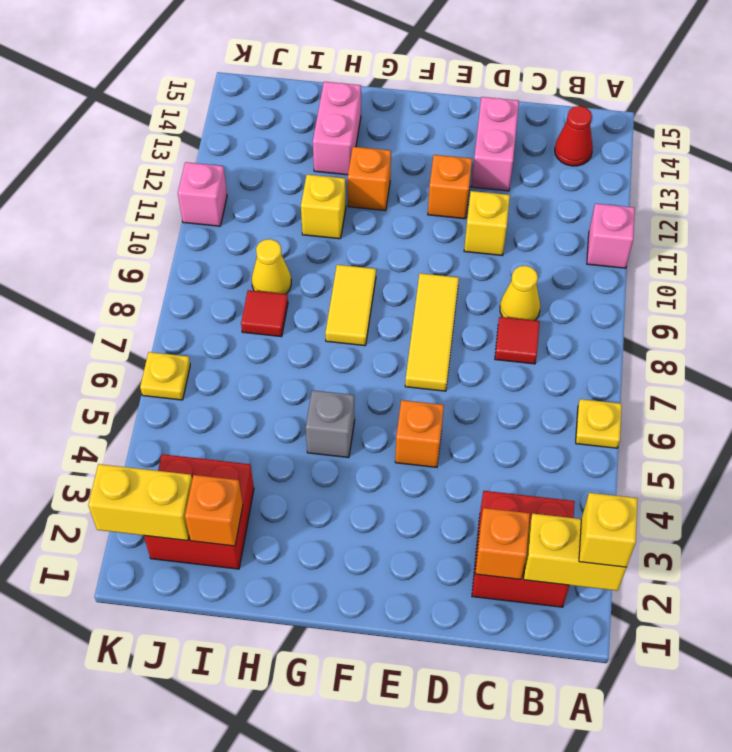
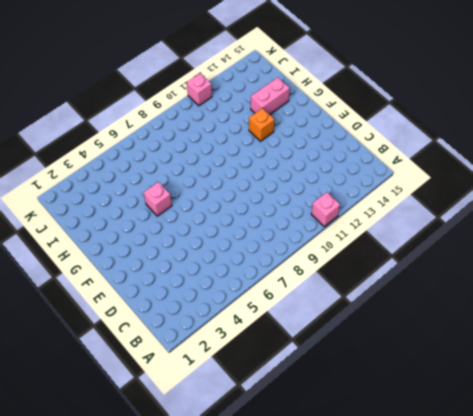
pink 1x1 brick [144,182,172,216] -> grey 1x1 brick [306,390,355,458]
none -> yellow 1x1 plate [576,399,622,448]
none -> red 2x2 brick [472,491,575,607]
none -> red 1x1 cone [555,106,593,166]

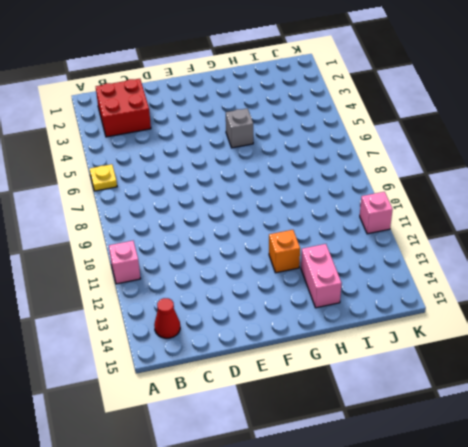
none -> red 1x1 tile [495,317,540,364]
none -> yellow 1x1 cone [500,266,540,321]
none -> yellow 1x1 brick [464,191,510,256]

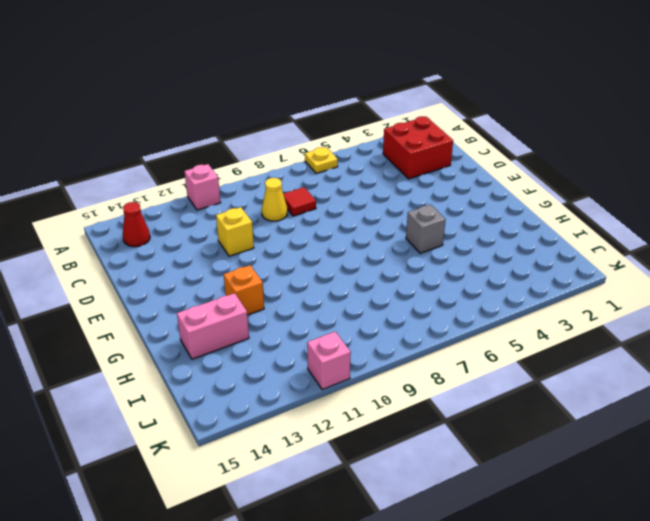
none -> pink 1x2 brick [472,97,519,191]
none -> orange 1x1 brick [395,400,444,467]
none -> yellow 1x3 tile [405,273,459,391]

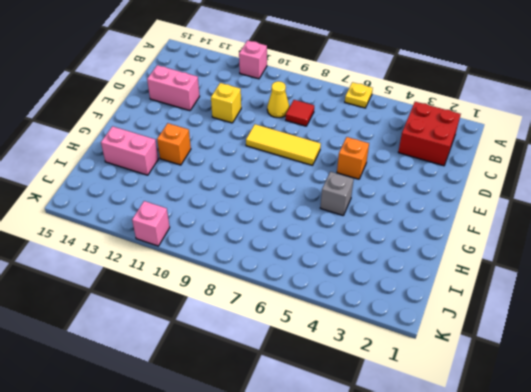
none -> red 1x1 cone [555,106,593,166]
none -> orange 1x1 brick [428,155,472,219]
none -> yellow 1x2 tile [325,265,376,346]

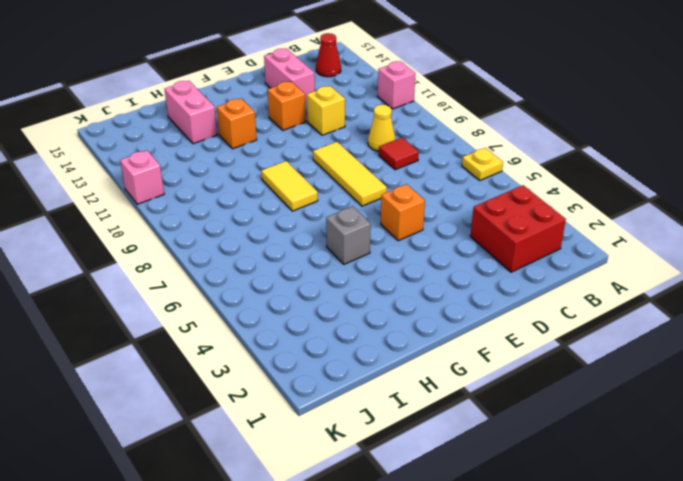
none -> yellow 1x1 brick [301,175,346,239]
none -> red 2x2 brick [144,454,254,569]
none -> red 1x1 tile [241,290,288,337]

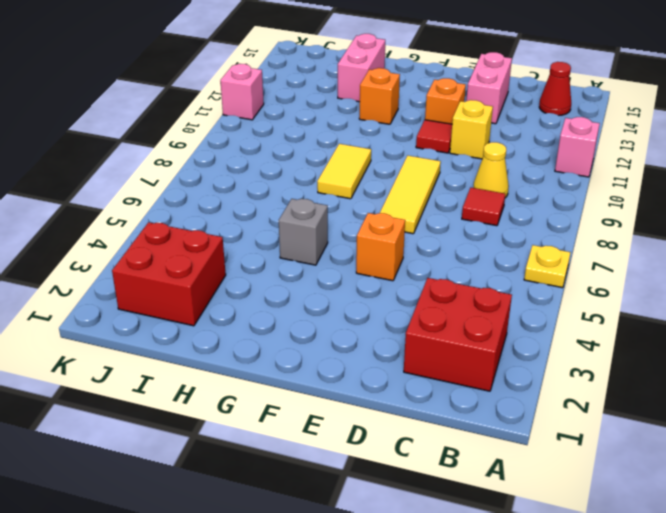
red 1x1 tile [416,120,452,153] -> red 1x1 tile moved to [241,290,288,337]
none -> yellow 1x1 brick [301,175,346,239]
none -> yellow 1x1 cone [252,239,291,294]
none -> yellow 1x1 plate [140,352,190,400]

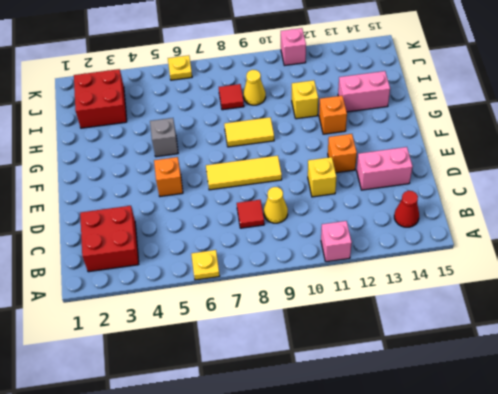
none -> yellow 1x2 brick [524,514,626,591]
none -> orange 1x1 brick [475,508,530,579]
none -> orange 1x1 brick [185,475,243,546]

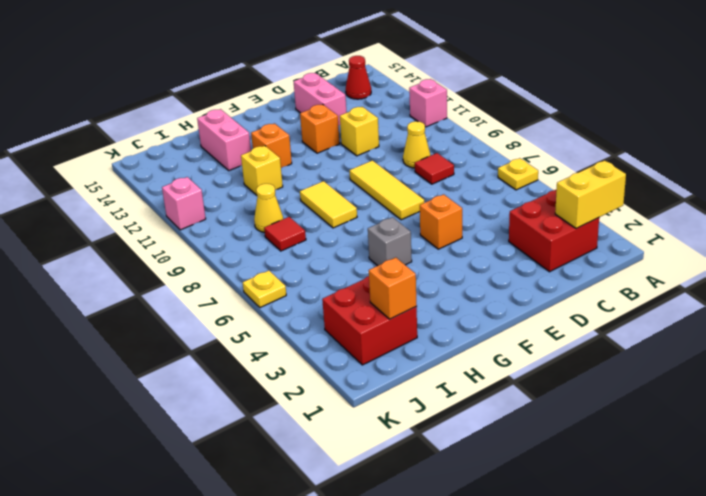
none -> orange 1x1 brick [475,508,530,579]
none -> yellow 1x2 brick [88,464,192,541]
none -> yellow 1x1 brick [579,493,638,567]

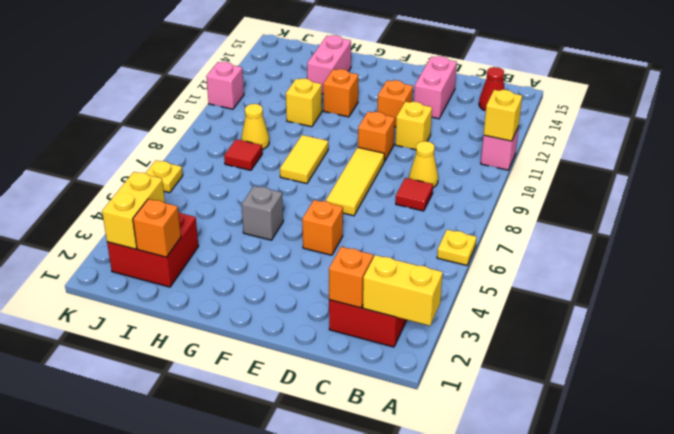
yellow 1x1 brick [484,90,522,141] -> yellow 1x1 brick moved to [579,493,638,567]
orange 1x1 brick [358,112,395,161] -> none
yellow 1x2 brick [102,172,165,249] -> yellow 1x2 brick turned to [88,464,192,541]

